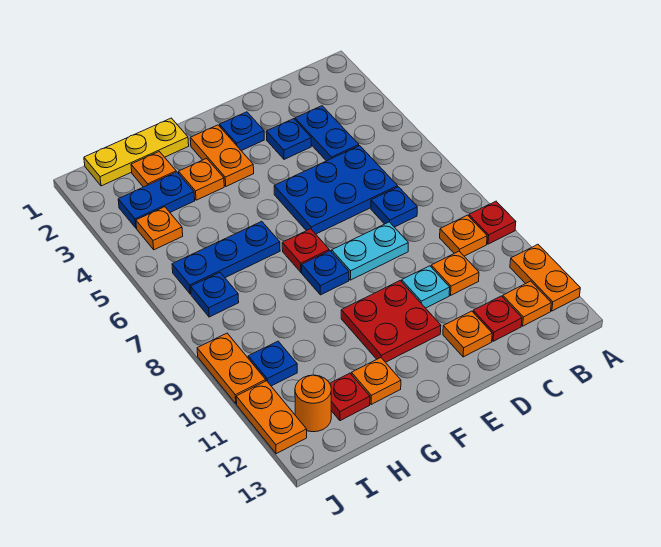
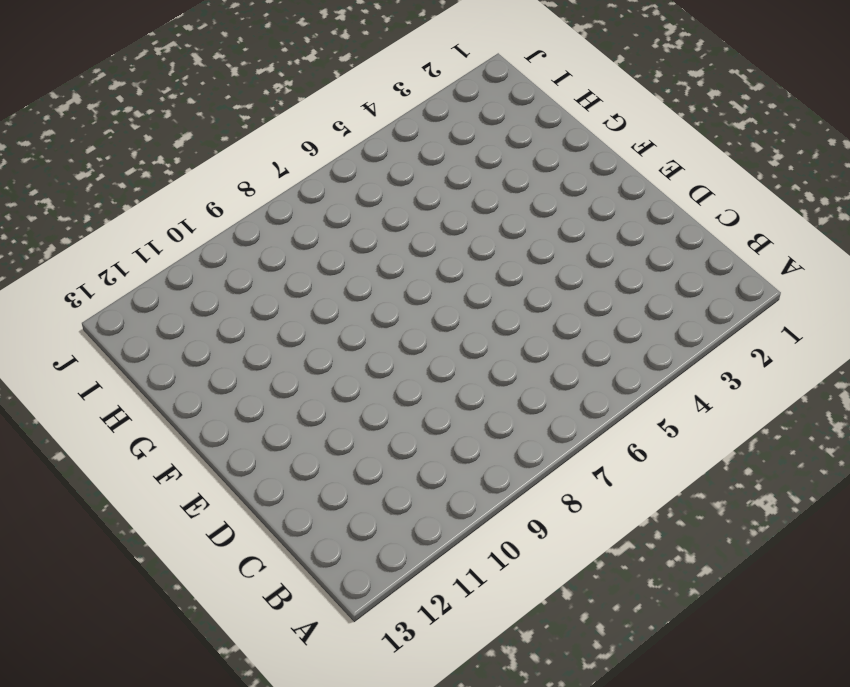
none -> red 1x1 plate [469,201,516,244]
none -> orange 1x2 plate [510,244,580,311]
none -> orange 1x1 plate [440,215,487,256]
none -> orange 1x1 plate [503,281,551,326]

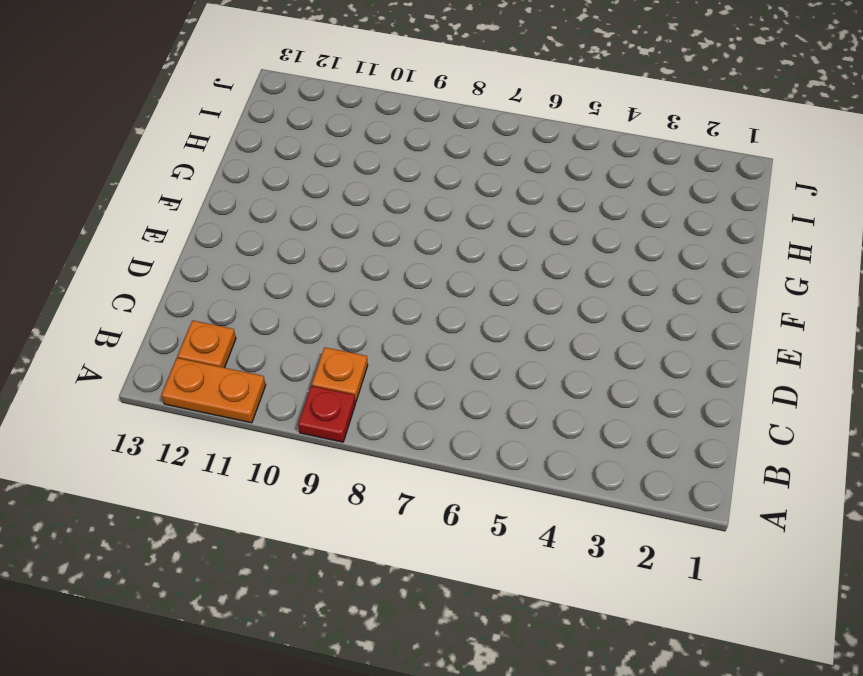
none -> blue 1x2 plate [295,106,359,161]
none -> blue 2x3 plate [274,146,398,234]
none -> blue 1x1 plate [371,187,417,227]
none -> orange 1x1 plate [431,251,479,295]

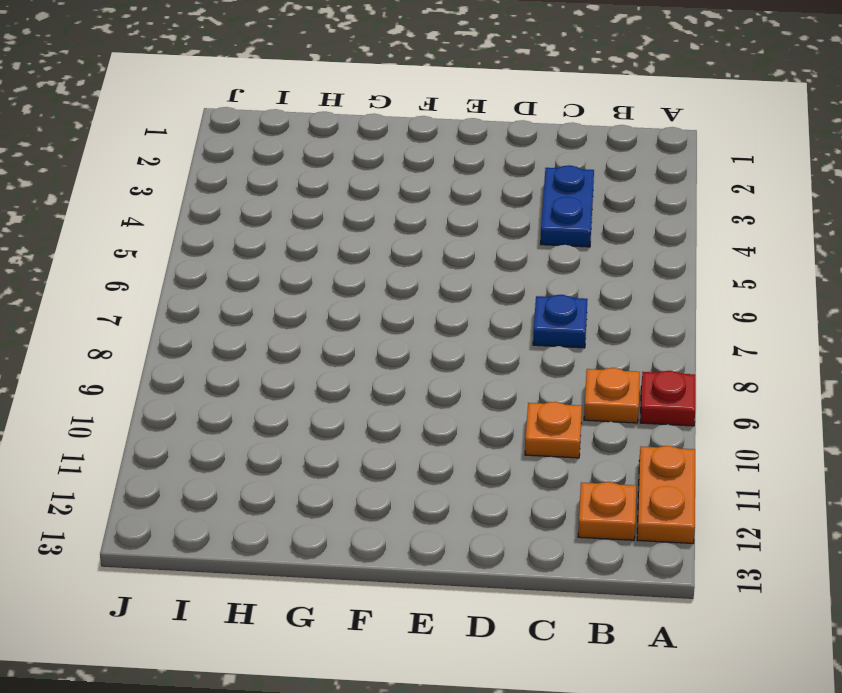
none -> blue 2x3 plate [274,146,398,234]
none -> red 1x1 plate [473,296,522,341]
none -> blue 1x1 plate [266,119,311,159]
none -> cyan 1x2 plate [332,222,408,280]

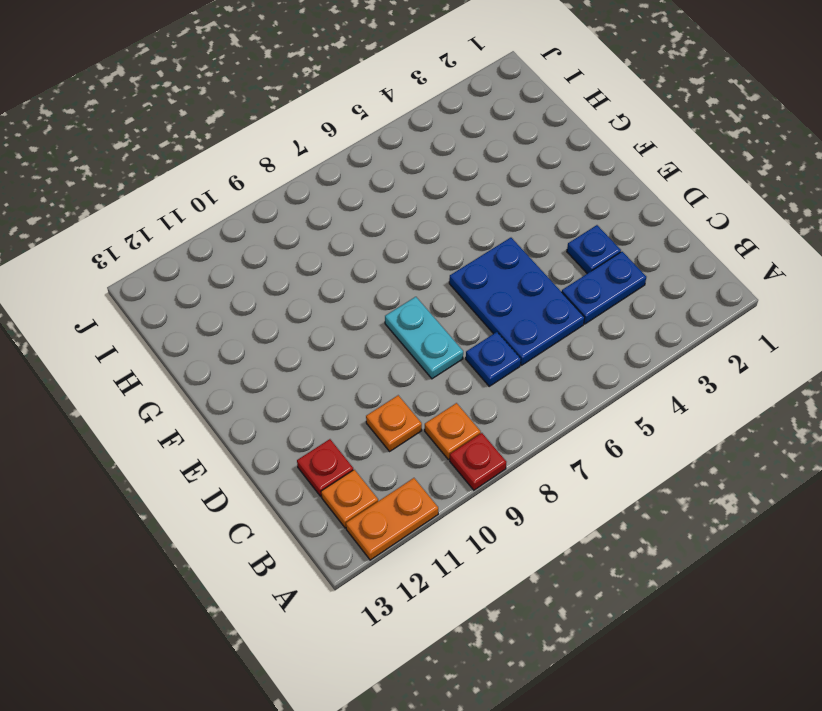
none -> cyan 1x1 plate [402,266,450,308]
none -> orange 1x1 plate [443,311,492,357]
none -> blue 1x1 plate [220,112,264,151]
none -> red 2x2 plate [341,281,441,362]

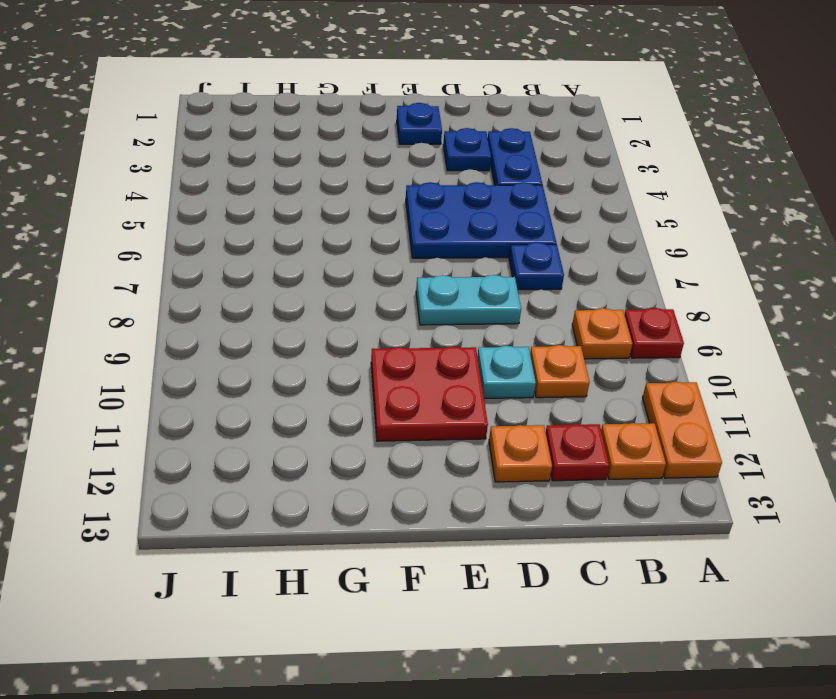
none -> orange 1x2 plate [190,125,254,186]
none -> red 1x1 plate [282,229,329,272]
none -> blue 1x1 plate [302,251,349,295]
none -> yellow 1x3 plate [84,118,189,186]

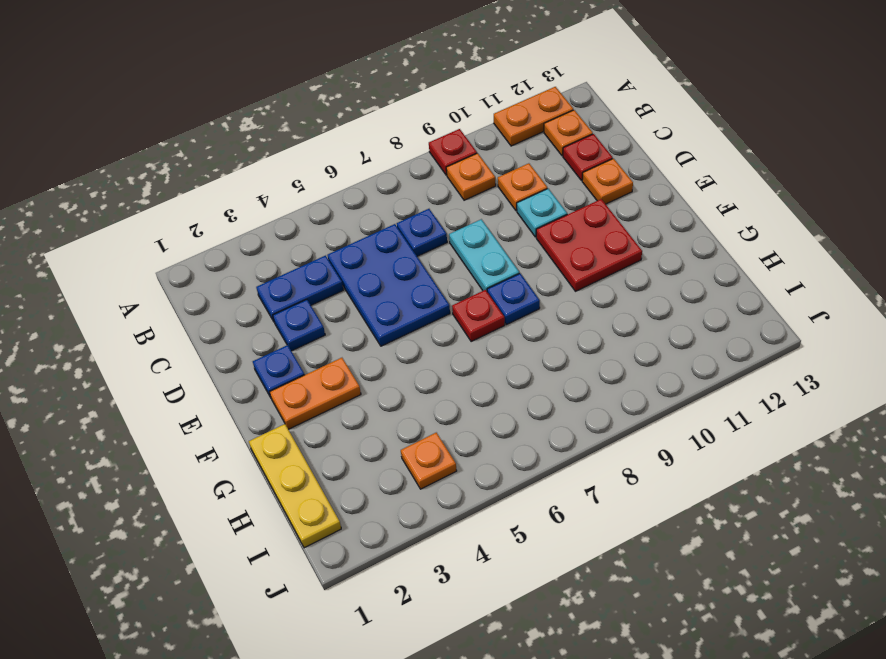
none -> orange 1x1 plate [179,158,224,200]
none -> blue 1x3 plate [172,221,280,294]
none -> orange 1x1 plate [351,358,401,404]
none -> orange 1x1 plate [131,151,176,187]

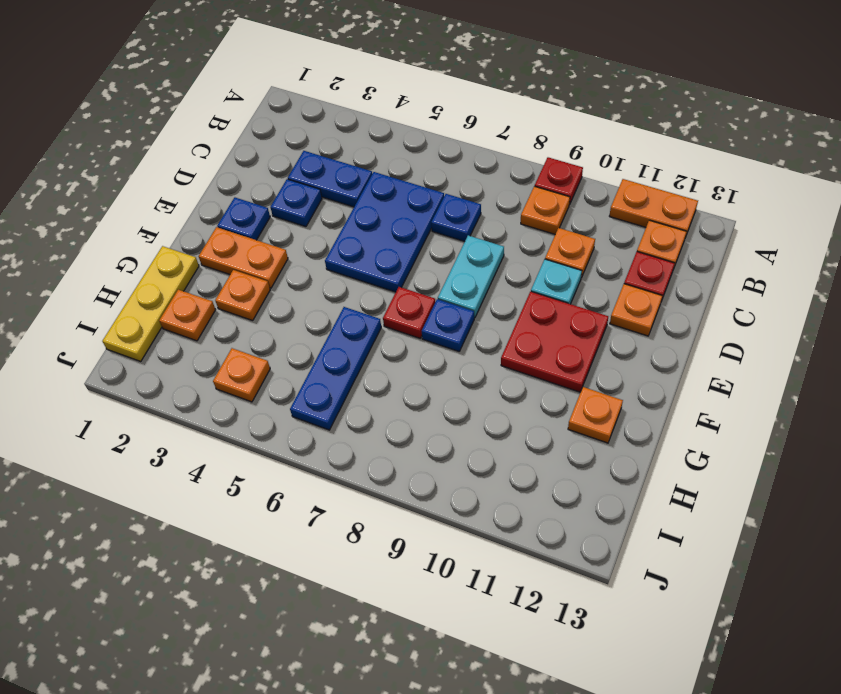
none -> blue 1x2 plate [118,172,195,228]
none -> red 1x1 plate [330,373,370,421]
none -> blue 1x1 plate [191,272,239,317]
none -> blue 1x1 plate [248,341,297,386]

